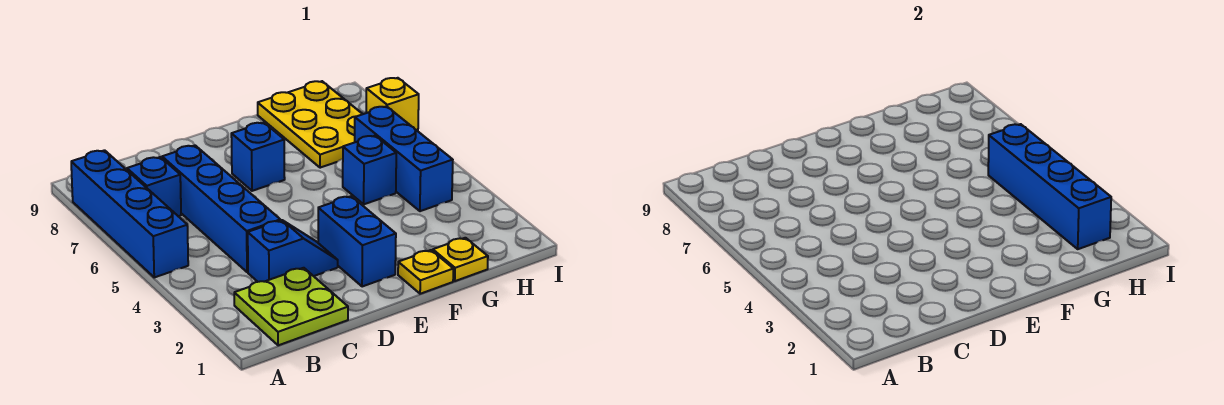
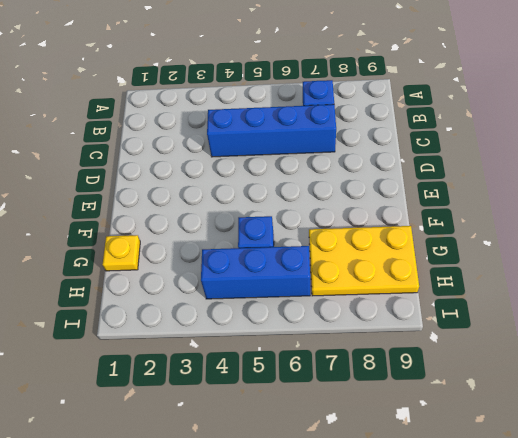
none -> blue 1x4 brick [71,150,188,277]
none -> lime 2x2 plate [234,268,348,345]
none -> blue 1x2 slope [248,220,338,282]

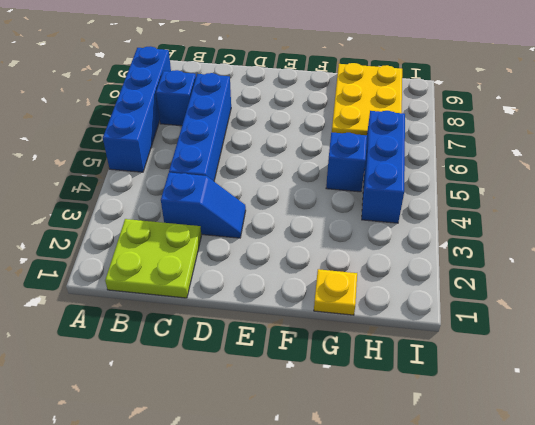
none -> blue 1x2 brick [318,196,396,287]
none -> blue 1x1 brick [231,123,285,191]
none -> yellow 1x1 plate [398,250,453,294]

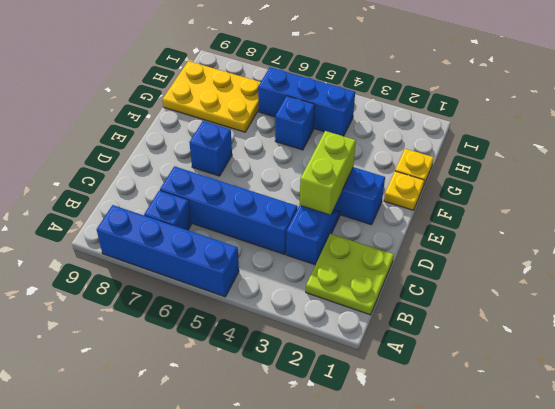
lime 1x2 brick [300,131,356,215] -> none
none -> yellow 1x1 brick [366,78,419,131]
none -> blue 1x4 brick [988,124,1111,249]

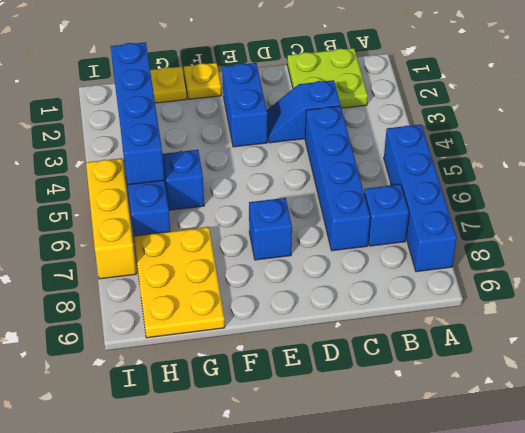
yellow 1x3 brick [86,158,136,279] -> yellow 1x1 brick [366,78,419,131]

